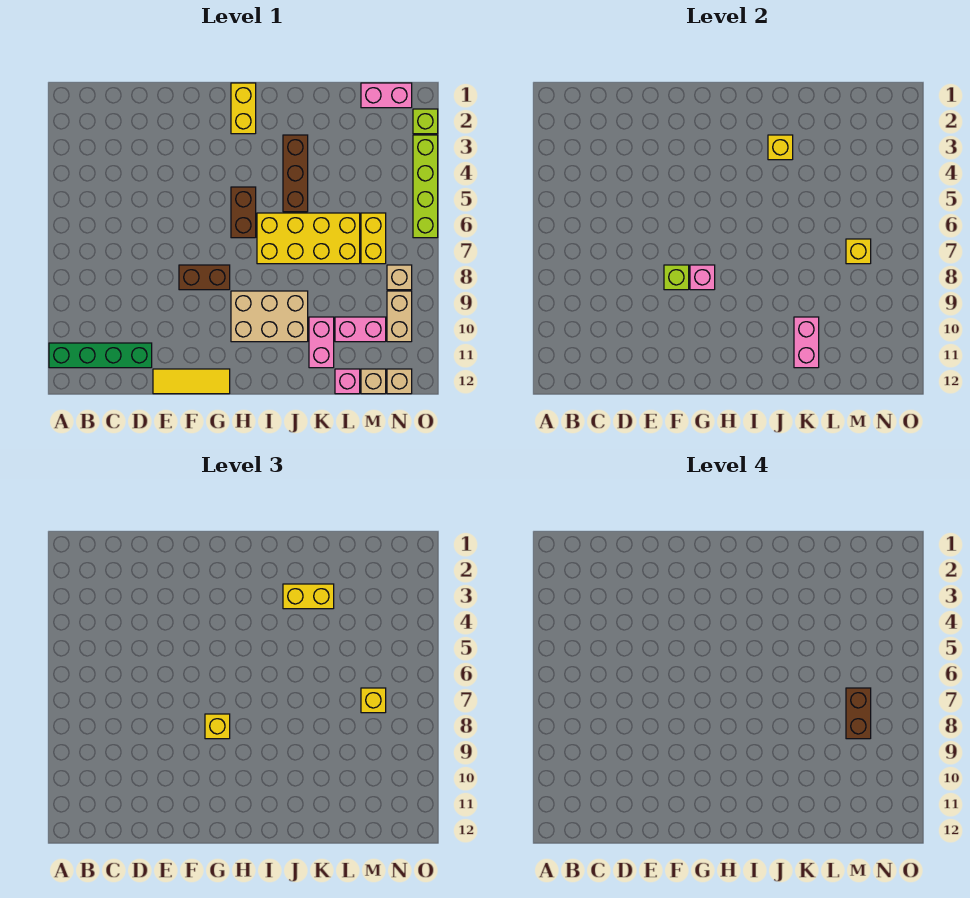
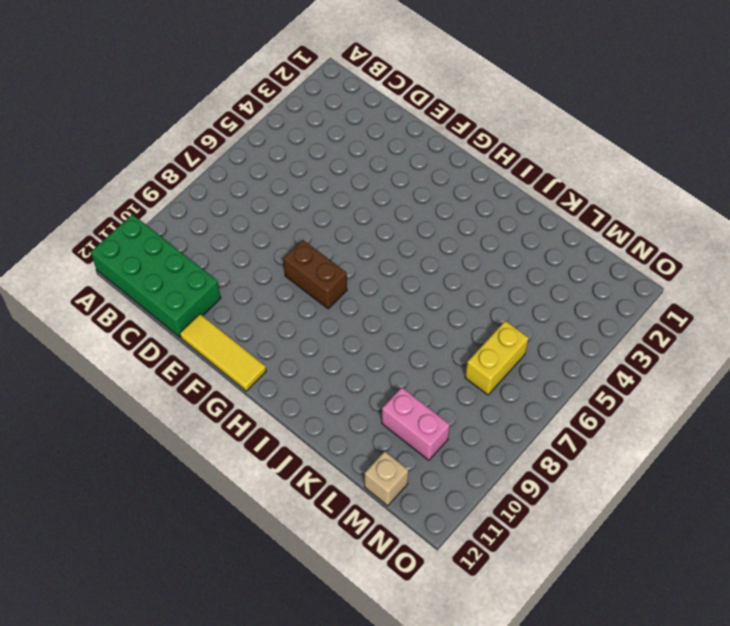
green 2x4 brick [91,214,221,337] -> green 1x4 brick [49,343,152,368]
none -> yellow 1x2 brick [231,83,256,134]
none -> brown 1x2 brick [231,187,256,238]
none -> tan 2x3 brick [231,291,308,342]

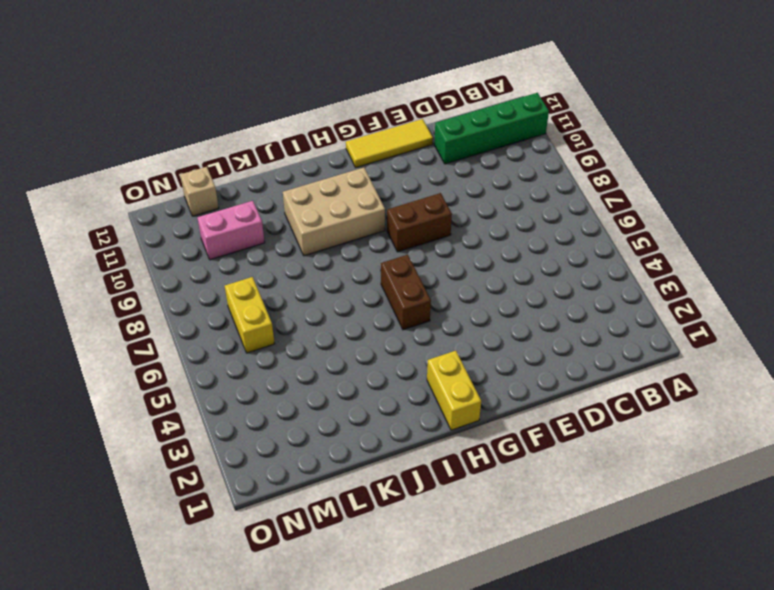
none -> yellow 2x4 brick [257,213,360,264]
none -> brown 1x3 brick [283,135,308,212]
none -> pink 1x2 brick [309,317,334,368]

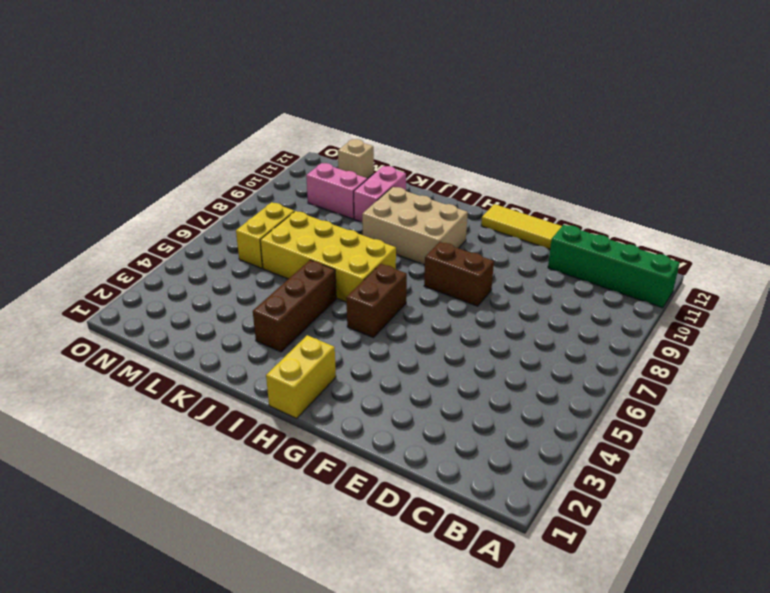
none -> pink 1x1 brick [335,369,360,394]
none -> pink 1x2 brick [361,83,412,108]
none -> tan 1x1 brick [387,265,412,290]

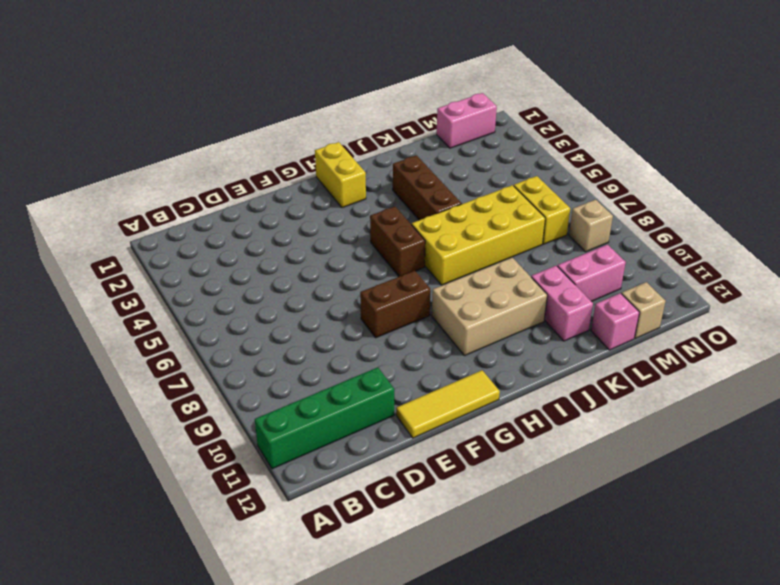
none -> tan 1x2 brick [387,291,412,342]
none -> tan 1x1 brick [387,369,412,394]
none -> lime 1x1 brick [413,109,438,134]

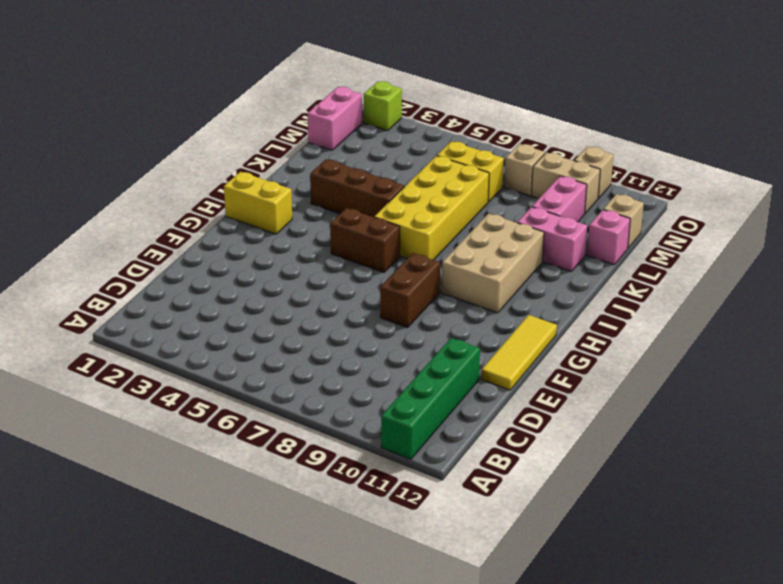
tan 1x1 brick [574,146,613,199] -> tan 1x1 brick moved to [387,369,412,394]
none -> lime 1x4 brick [413,135,438,238]
none -> lime 1x1 brick [664,265,689,290]
none -> pink 1x1 brick [690,265,715,290]

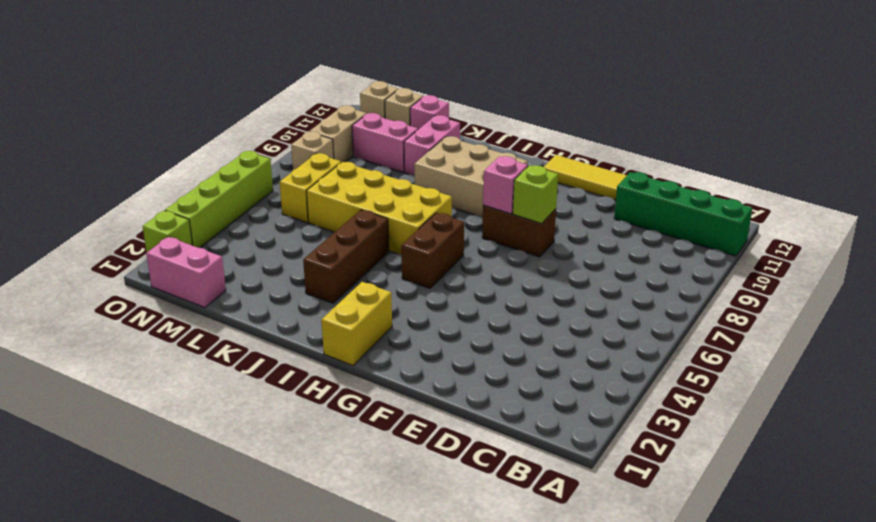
none -> yellow 1x1 brick [768,135,793,160]
none -> pink 1x2 brick [794,317,819,368]
none -> yellow 1x1 brick [846,239,871,264]

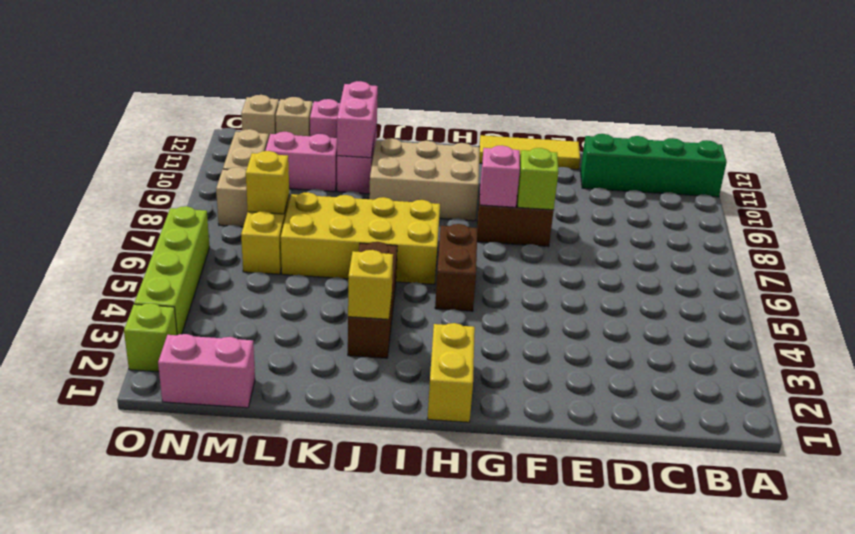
none -> yellow 1x1 brick [205,714,230,739]
none -> yellow 1x2 brick [283,584,334,609]
none -> yellow 1x1 brick [361,688,386,713]

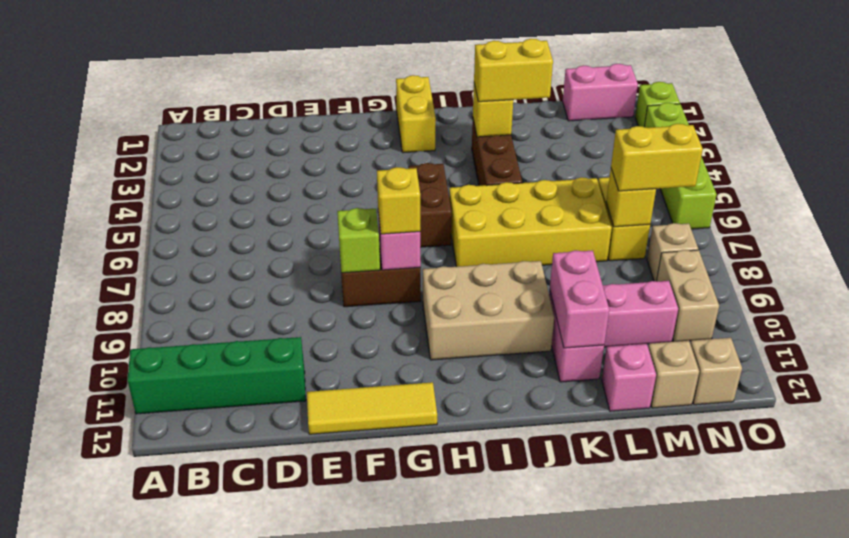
yellow 1x2 brick [611,124,703,191] -> yellow 1x1 brick [361,688,386,713]
none -> brown 1x2 brick [846,688,871,739]

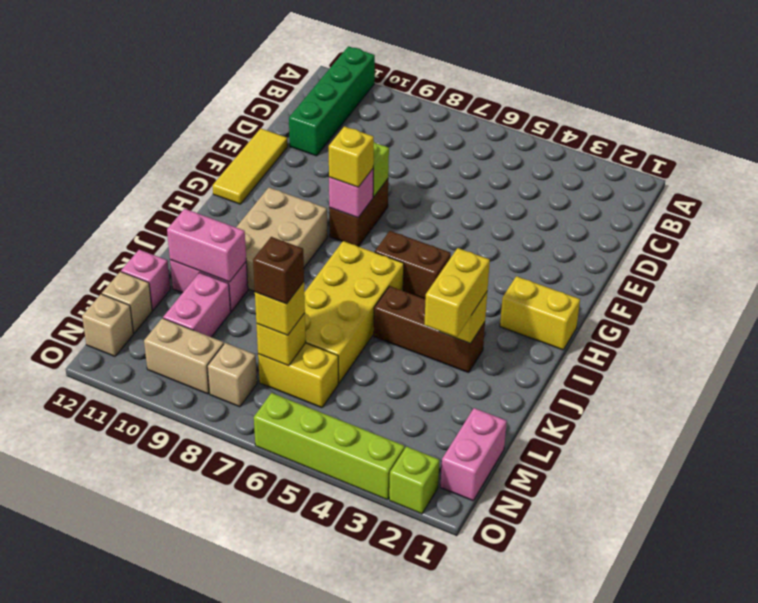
brown 1x1 brick [253,237,304,304] -> brown 1x2 brick [846,688,871,739]

